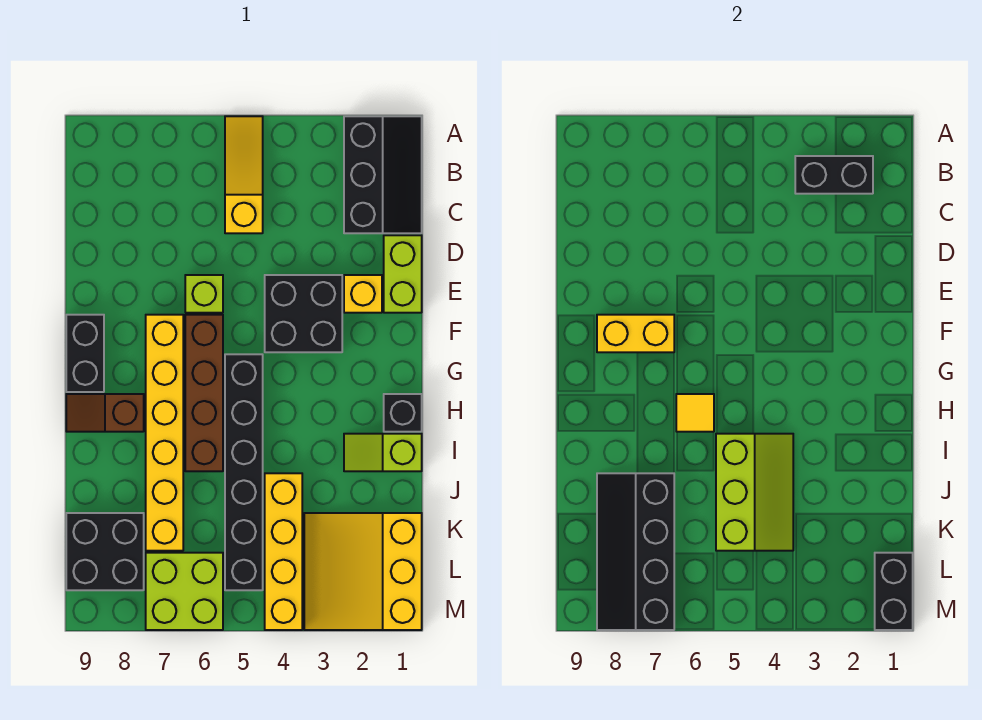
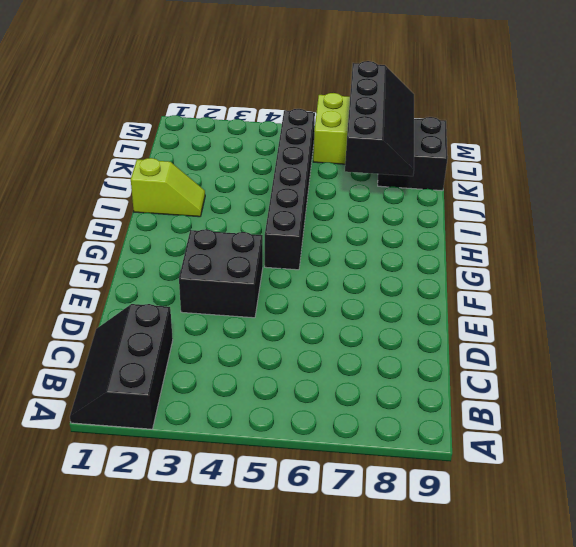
none -> yellow 1x3 slope [225,116,263,233]
none -> lime 1x2 brick [384,235,422,313]
none -> yellow 1x1 brick [344,275,382,313]

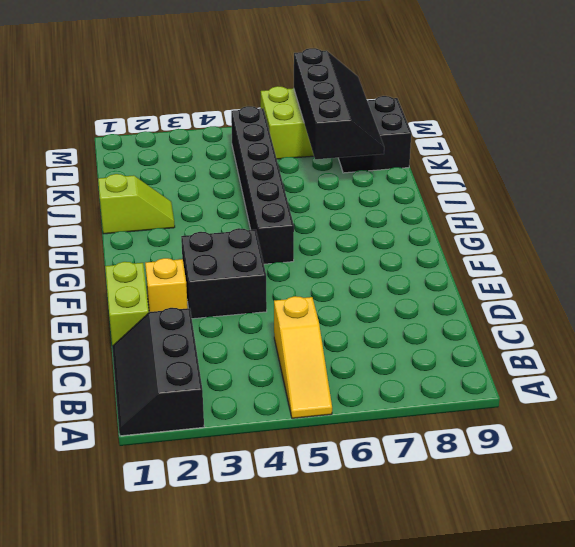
none -> lime 1x1 brick [185,275,223,313]
none -> brown 1x4 brick [185,315,223,471]
none -> yellow 1x6 brick [146,315,183,551]

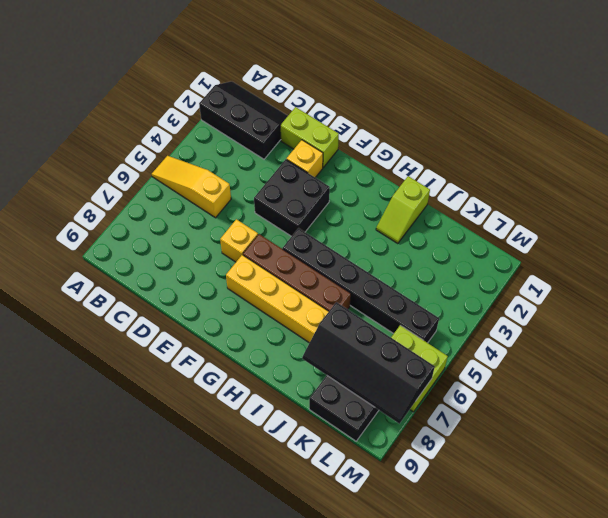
yellow 1x1 brick [220,219,258,262] -> lime 1x1 brick [185,275,223,313]
none -> black 1x2 brick [66,315,104,392]
none -> black 1x1 brick [384,394,422,432]
none -> brown 1x2 slope [66,394,144,432]

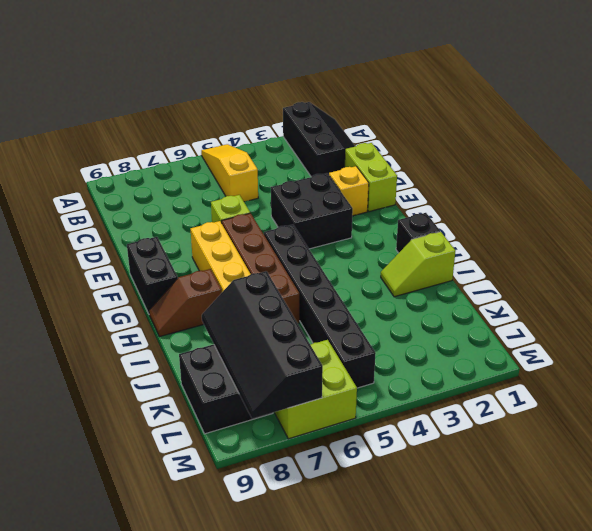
none -> yellow 1x4 brick [265,473,302,630]
none -> yellow 3x3 slope [304,513,422,630]
none -> black 1x2 brick [795,156,873,194]

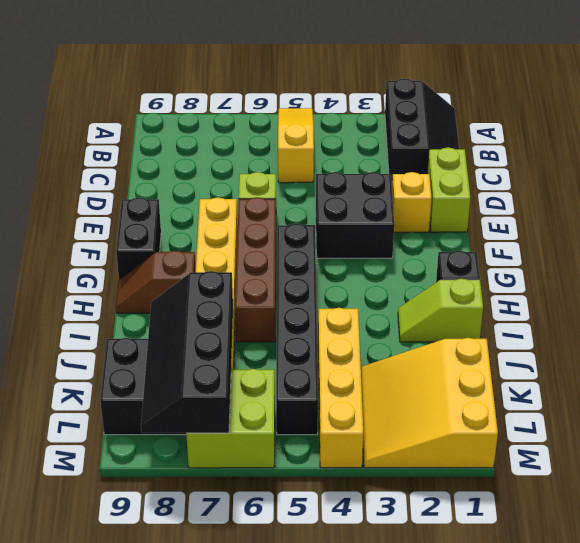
none -> black 1x2 brick [795,156,873,194]
none -> yellow 1x2 brick [597,315,674,352]
none -> yellow 1x1 tile [676,394,714,432]

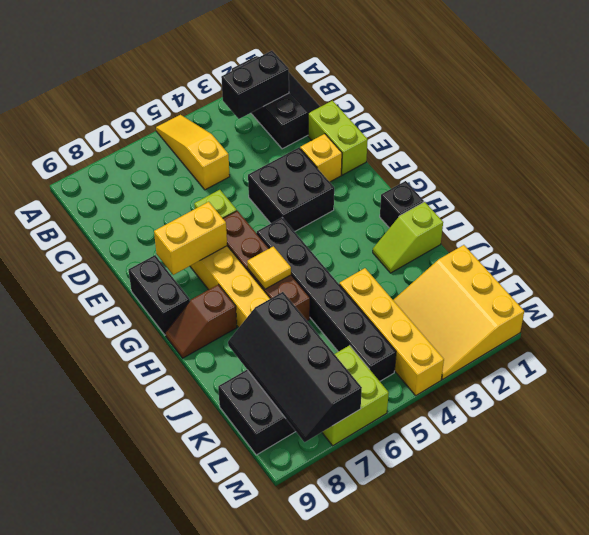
none -> lime 2x3 slope [716,434,793,551]
none -> black 1x2 brick [875,553,913,630]

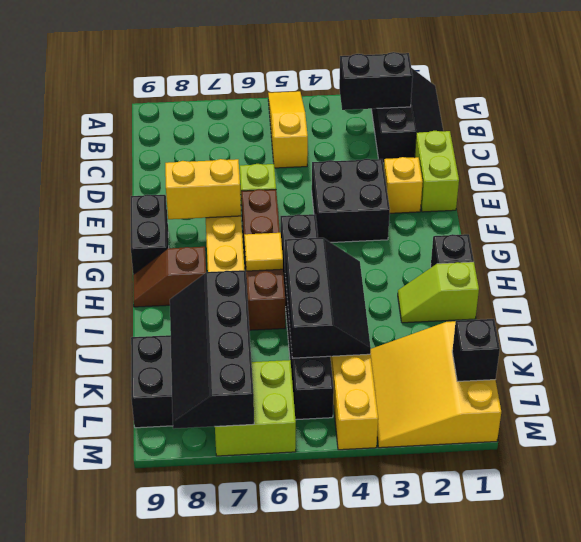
black 2x3 slope [285,238,371,358] -> lime 2x3 slope [716,434,793,551]
black 1x1 brick [452,319,500,381] -> black 1x2 brick [875,553,913,630]

